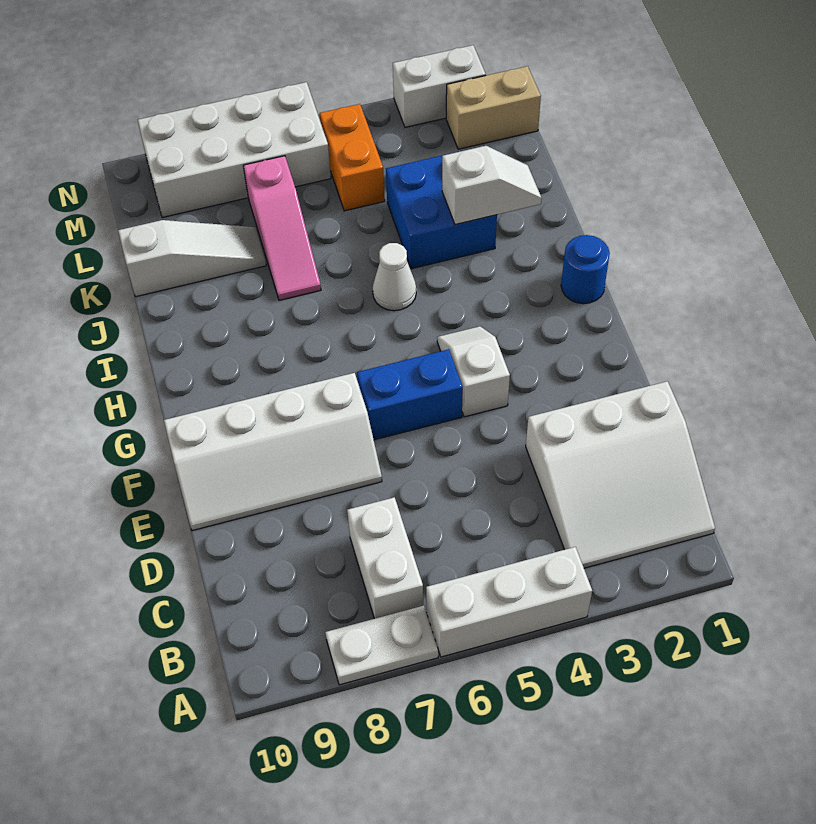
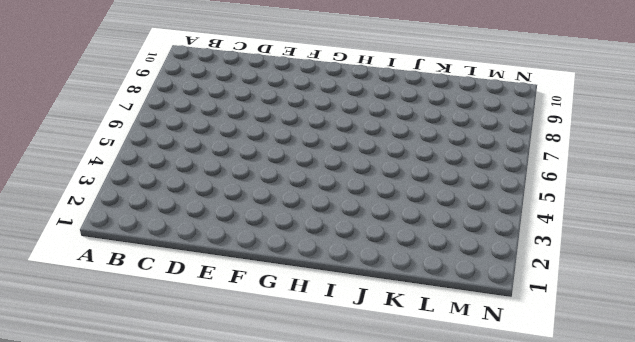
none -> white 1x3 brick [426,547,592,657]
none -> white 1x2 plate [325,605,438,685]
none -> white 3x3 slope [526,381,715,568]

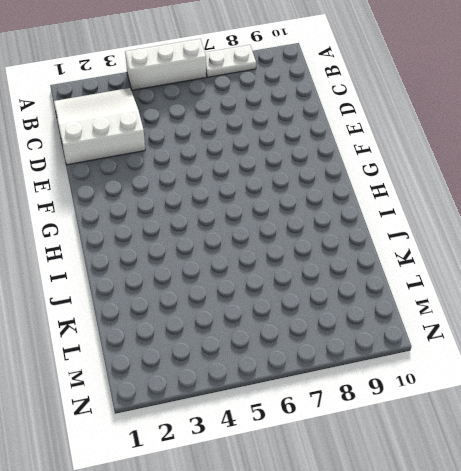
none -> white 1x2 brick [347,497,423,619]
none -> white 2x4 slope [164,373,382,531]
none -> white 1x2 slope [437,326,510,417]

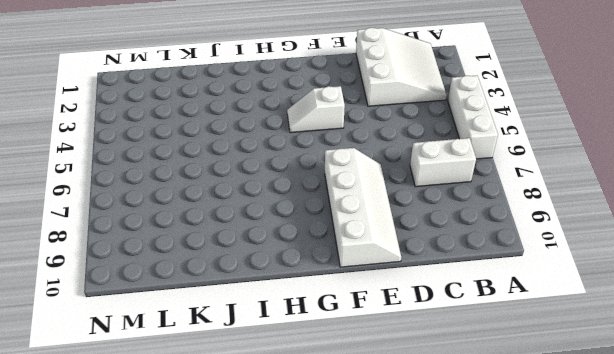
none -> white 1x2 plate [325,605,438,685]
none -> blue 1x2 brick [357,349,463,440]
none -> blue 1x1 round brick [561,235,610,304]

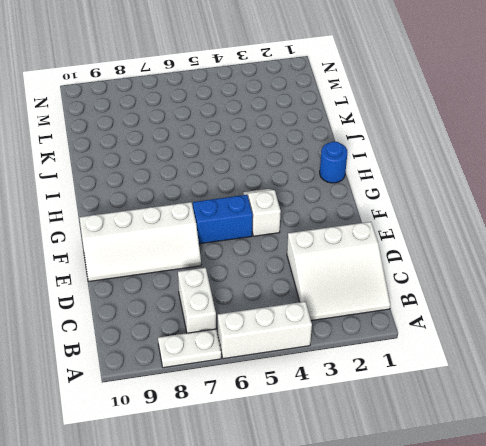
none -> white 1x1 cone [373,243,416,311]
none -> blue 2x2 brick [386,149,497,269]
none -> pink 1x3 slope [243,156,321,300]

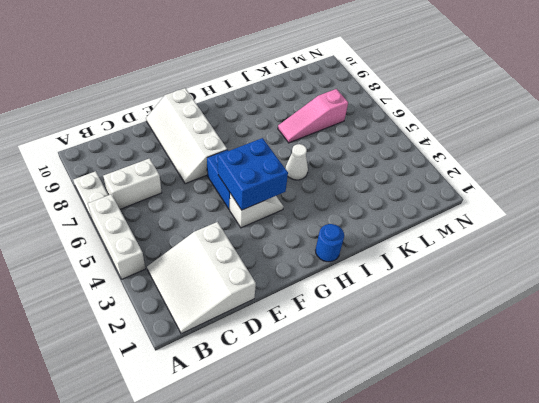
blue 2x2 brick [218,138,288,210] -> blue 2x2 brick moved to [386,149,497,269]
none -> white 1x3 slope [118,220,266,297]
none -> orange 1x2 brick [320,104,385,211]
none -> tan 1x2 brick [446,66,541,149]

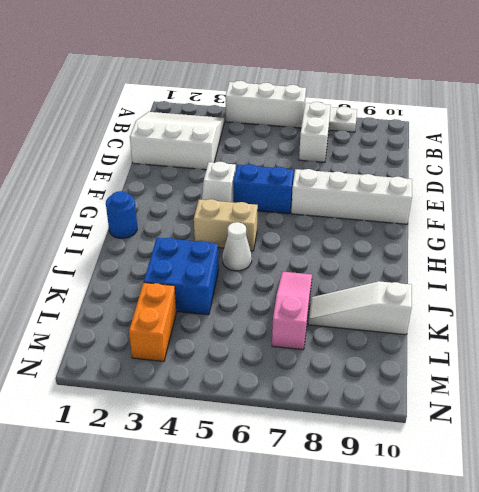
tan 1x2 brick [194,199,258,251] -> tan 1x2 brick moved to [446,66,541,149]
orange 1x2 brick [129,283,176,361] -> orange 1x2 brick moved to [320,104,385,211]
none -> white 2x4 brick [138,82,331,218]
none -> white 1x2 brick [393,45,486,127]
none -> white 1x2 slope [442,146,542,225]

